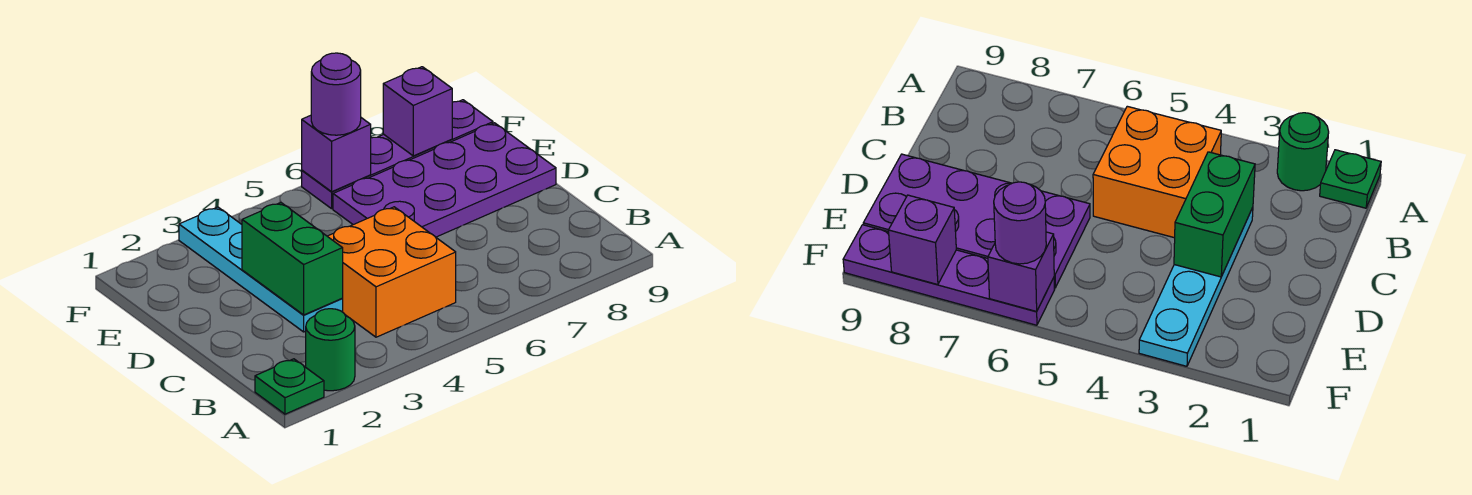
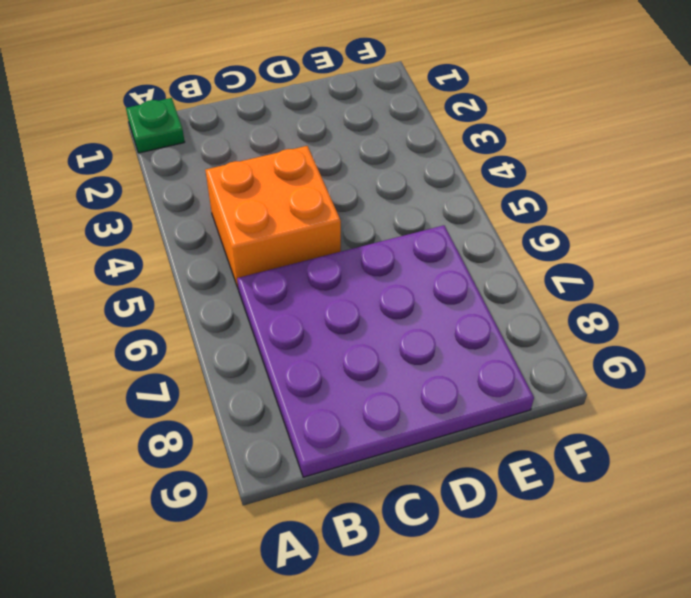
purple 4x4 plate [237,225,534,477] -> purple 2x4 plate [333,123,556,237]
none -> green 1x1 round brick [306,309,355,391]
none -> cyan 1x4 plate [179,207,343,332]

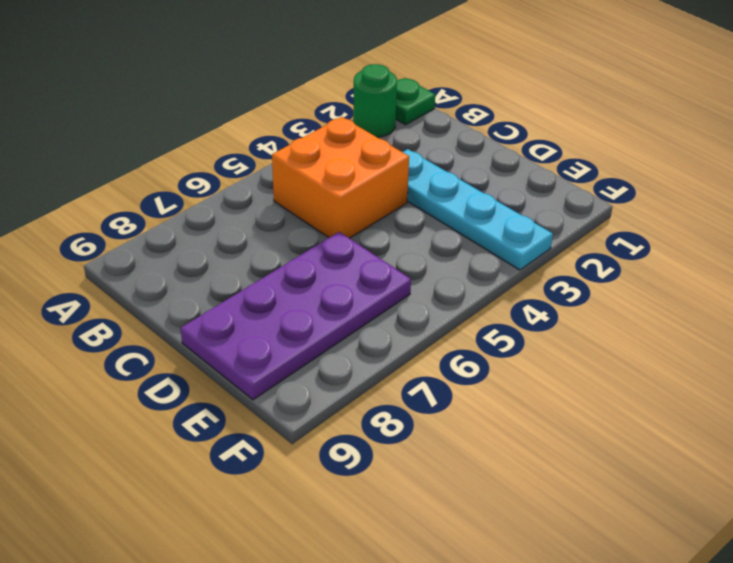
none -> purple 1x4 plate [302,100,493,209]
none -> green 1x2 brick [242,203,343,315]

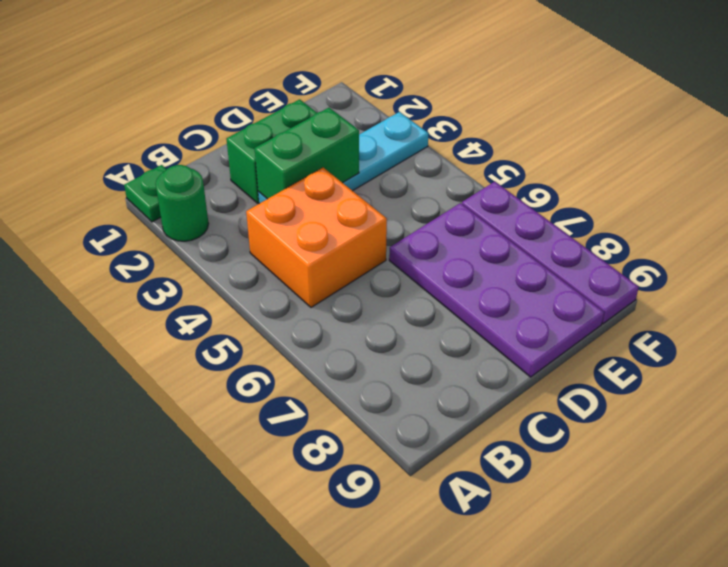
green 1x2 brick [227,99,317,203] -> none
none -> purple 1x1 brick [302,115,371,192]
none -> purple 1x1 brick [383,67,452,156]

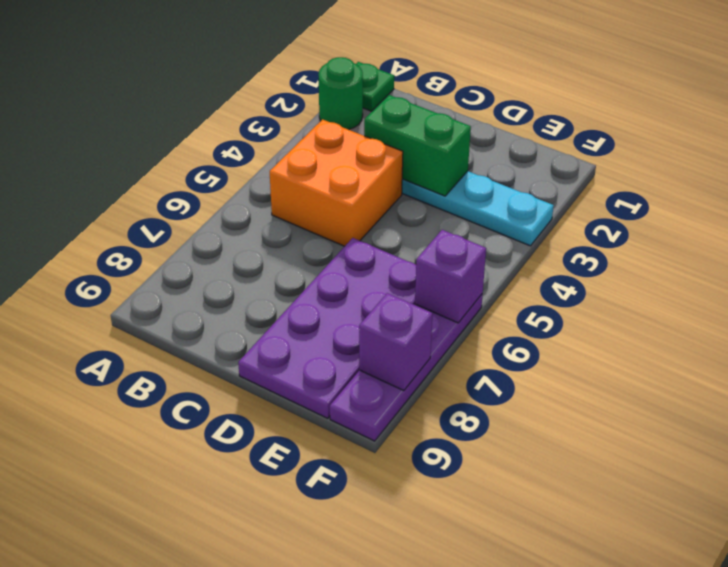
none -> purple 1x1 round brick [311,53,361,135]

